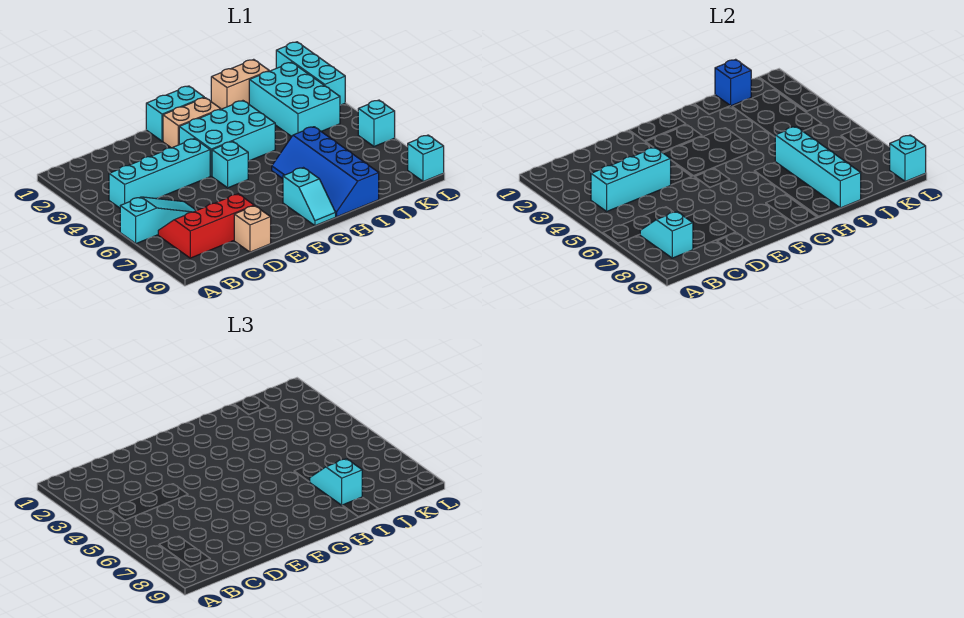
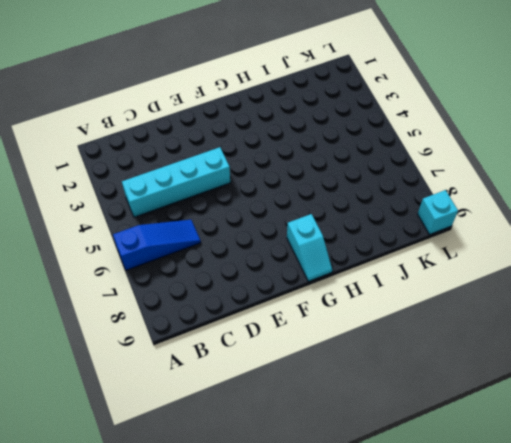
blue 1x3 slope [113,220,201,270] -> cyan 1x3 slope [120,197,196,244]
none -> red 2x3 slope [158,194,254,258]
none -> tan 1x1 brick [234,206,271,252]
none -> cyan 1x2 brick [146,86,204,141]

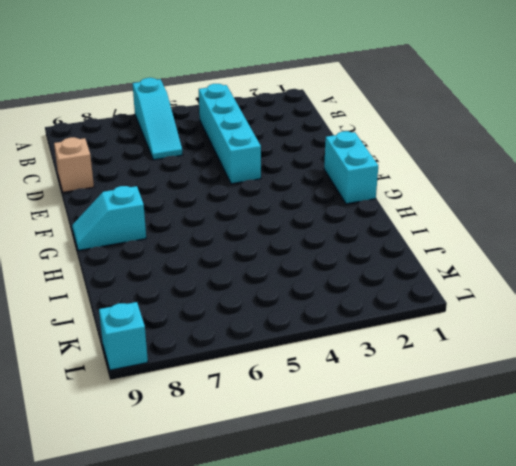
none -> red 2x3 slope [158,194,254,258]
none -> tan 1x2 brick [163,98,221,148]
none -> cyan 2x3 brick [179,101,275,176]

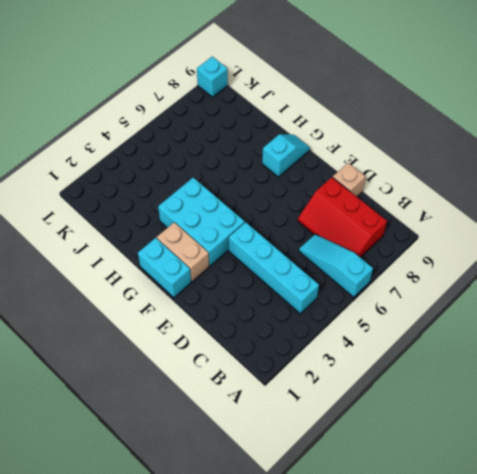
none -> cyan 1x1 brick [212,141,248,188]
none -> blue 2x4 slope [272,127,379,217]
none -> tan 1x2 brick [211,59,269,109]

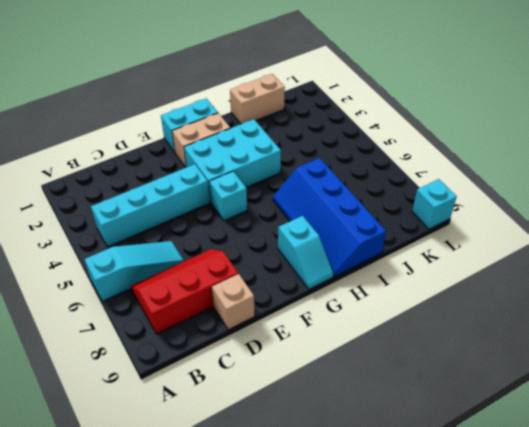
none -> cyan 2x3 brick [249,62,340,136]
none -> cyan 1x3 brick [276,42,345,105]
none -> cyan 1x1 brick [358,100,395,146]

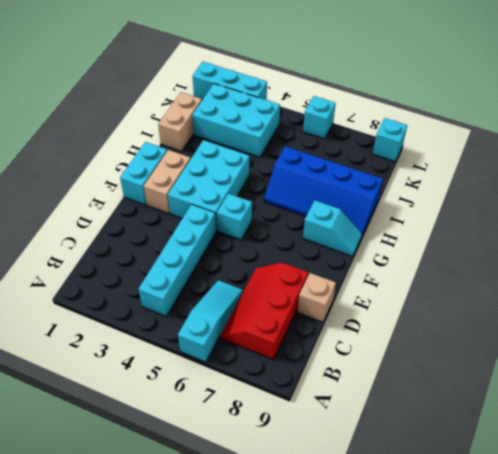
none -> cyan 1x3 brick [591,148,671,211]
none -> cyan 1x2 slope [640,211,693,258]
none -> cyan 1x4 brick [775,127,861,208]

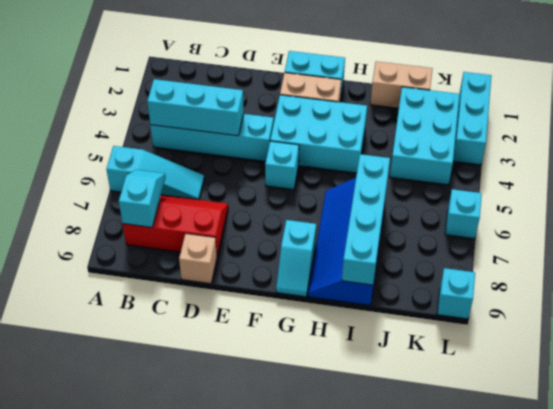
none -> blue 1x1 brick [715,59,751,106]
none -> cyan 1x1 brick [890,135,926,182]
none -> cyan 1x2 slope [310,459,362,505]

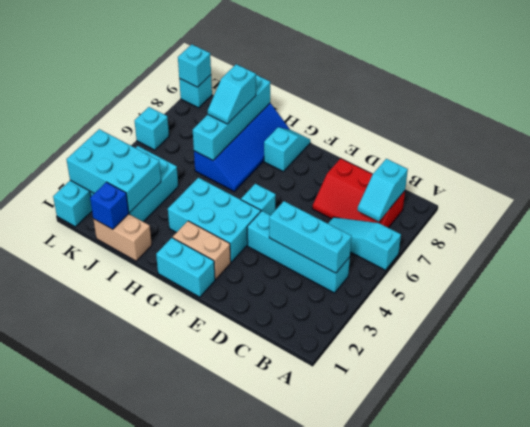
cyan 2x3 brick [67,129,161,213] -> none
none -> tan 1x1 brick [234,206,271,252]

